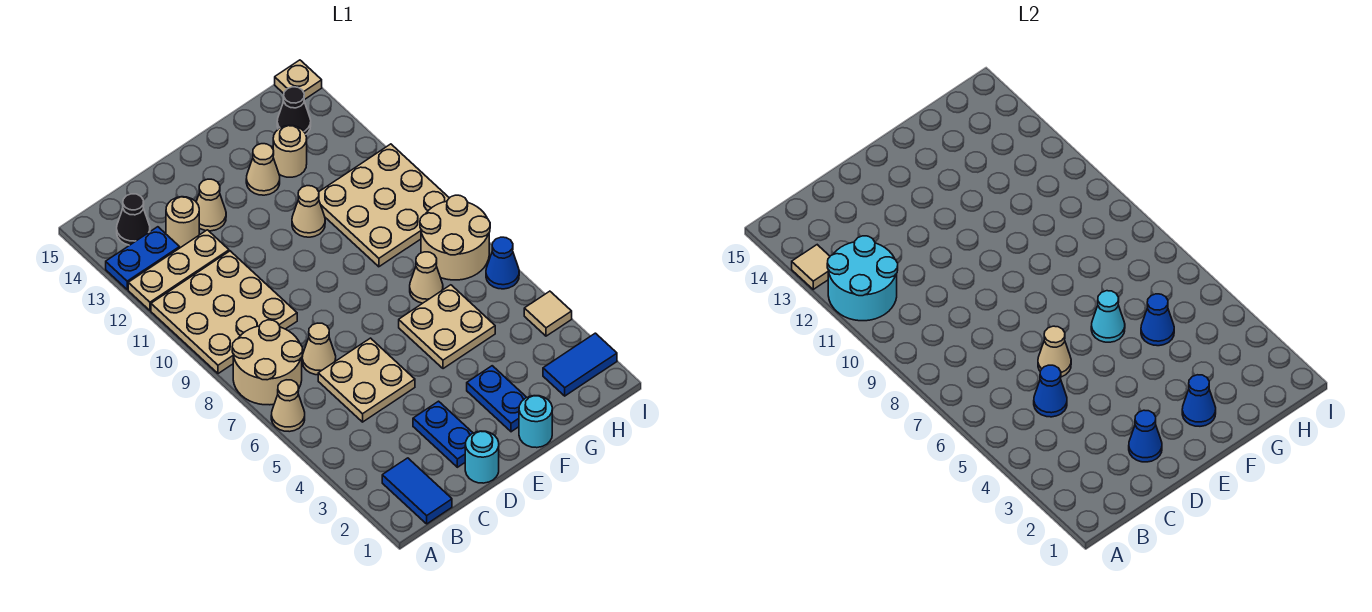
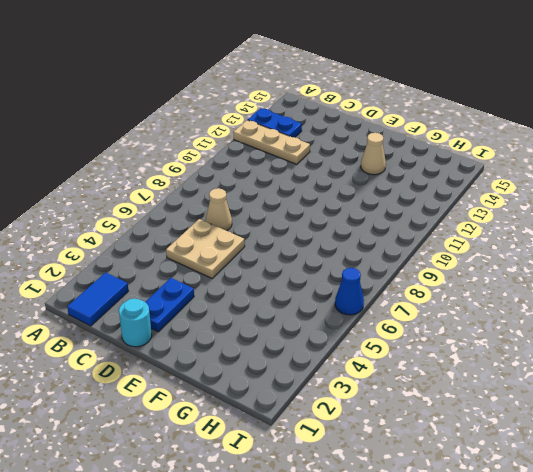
none -> tan 1x1 cone [271,380,305,432]
none -> tan 2x2 round brick [232,320,303,405]
none -> tan 3x3 plate [151,251,297,374]
none -> black 1x1 cone [117,194,150,245]

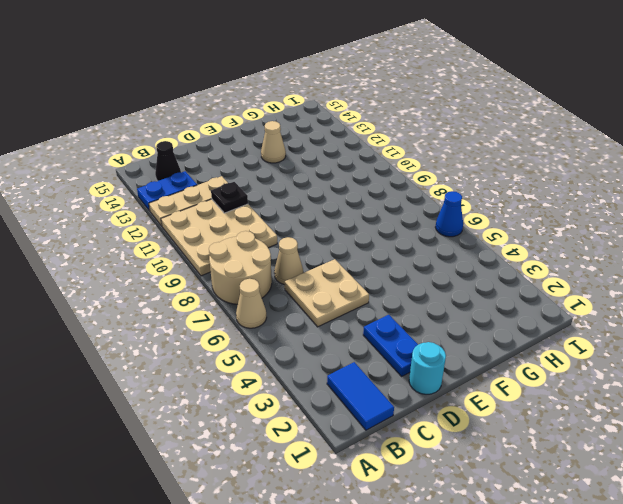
black 1x1 plate [211,182,248,213] -> none
none -> tan 1x1 round brick [166,197,199,248]
none -> tan 1x1 cone [196,179,226,231]
none -> cyan 1x1 round brick [519,396,552,448]
none -> blue 1x2 plate [467,366,527,432]

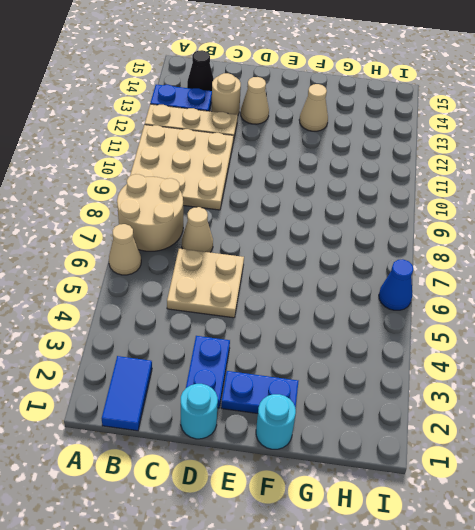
blue 1x2 plate [221,371,299,414] -> blue 1x2 plate turned to [467,366,527,432]
none -> tan 2x2 plate [399,285,495,369]
none -> tan 1x1 cone [292,186,325,237]
none -> tan 1x1 cone [410,252,443,303]
none -> tan 3x3 plate [319,144,449,267]

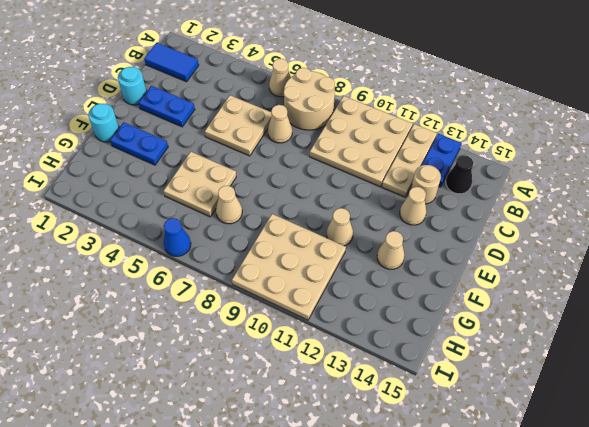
none -> tan 1x1 round brick [273,125,307,177]
none -> blue 1x2 tile [543,333,617,396]
none -> tan 2x2 round brick [420,195,490,280]
none -> black 1x1 cone [277,87,311,134]

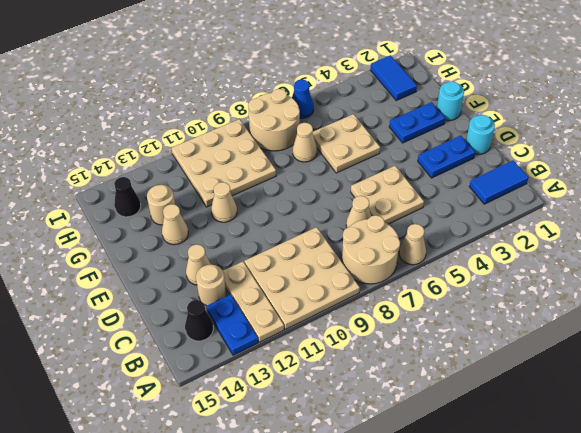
none -> tan 1x1 tile [524,291,572,336]
none -> tan 1x1 plate [275,60,322,100]
none -> cyan 2x2 round brick [827,236,898,321]
none -> tan 1x1 tile [792,245,830,289]

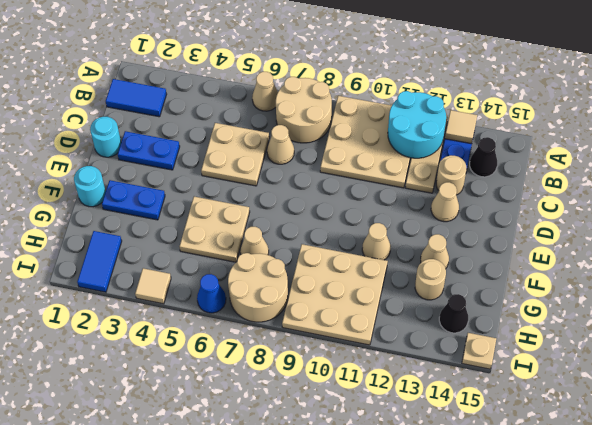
none -> blue 1x1 cone [1034,365,1067,417]
none -> blue 1x1 cone [1129,410,1162,462]
none -> tan 1x1 cone [1038,326,1071,377]
none -> blue 1x1 cone [1182,375,1216,426]

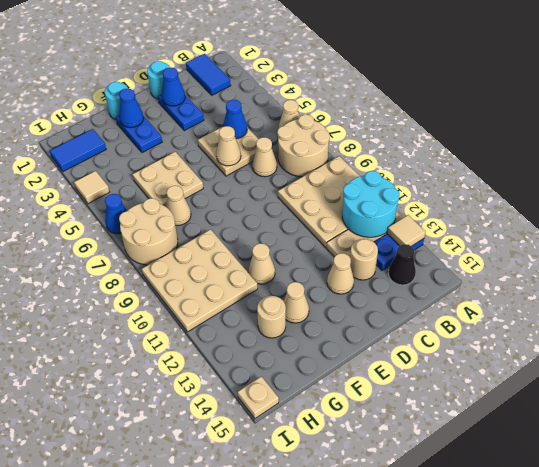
none -> black 1x1 cone [277,87,311,134]
none -> cyan 1x1 cone [1091,291,1125,342]
none -> blue 1x1 cone [1141,294,1174,346]

